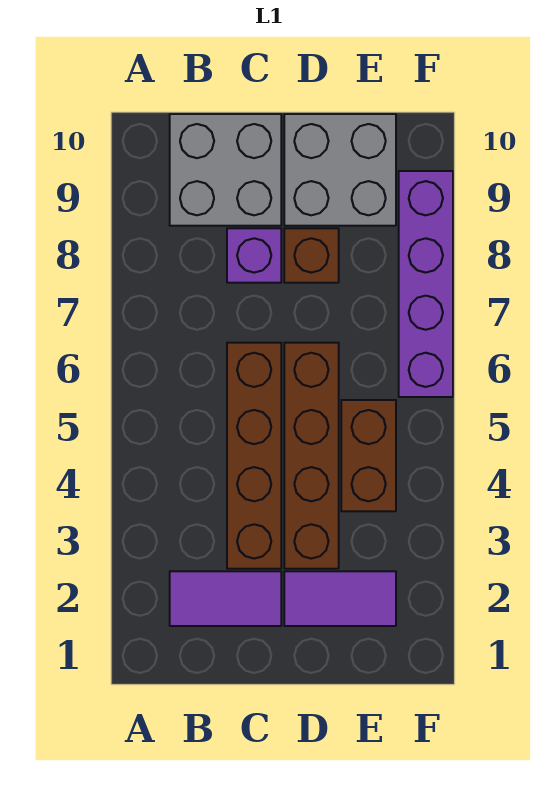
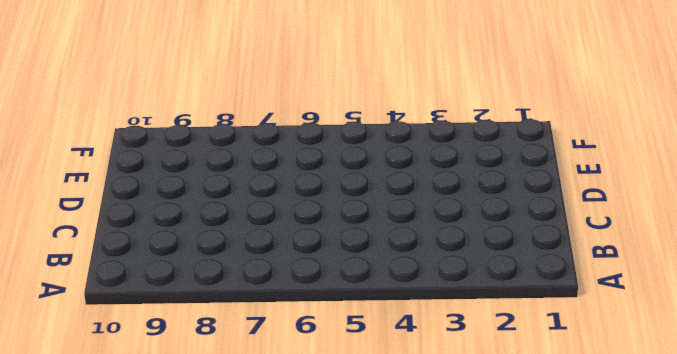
none -> purple 1x2 tile [170,571,281,626]
none -> grey 2x2 brick [170,114,281,226]

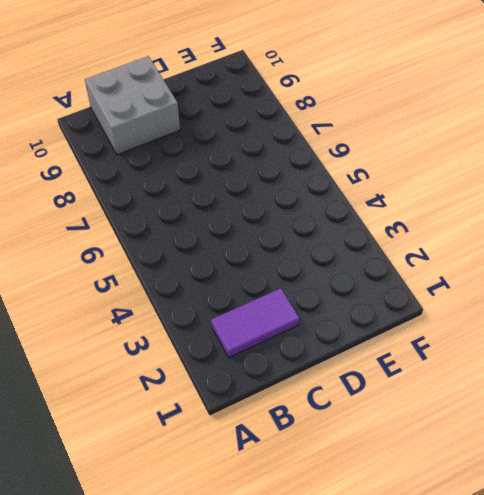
none -> brown 1x4 brick [227,343,281,569]
none -> purple 1x1 brick [227,228,281,283]

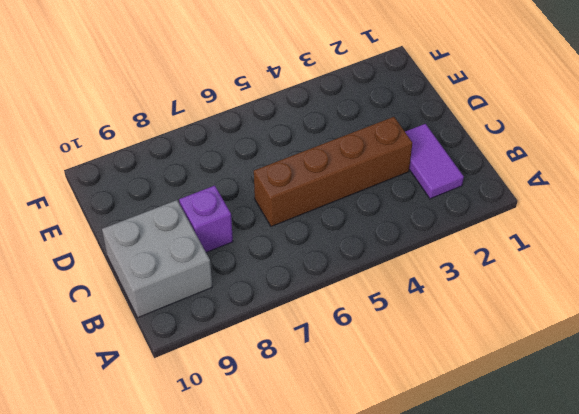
none -> purple 1x2 tile [284,571,396,626]
none -> brown 1x4 brick [284,343,339,569]

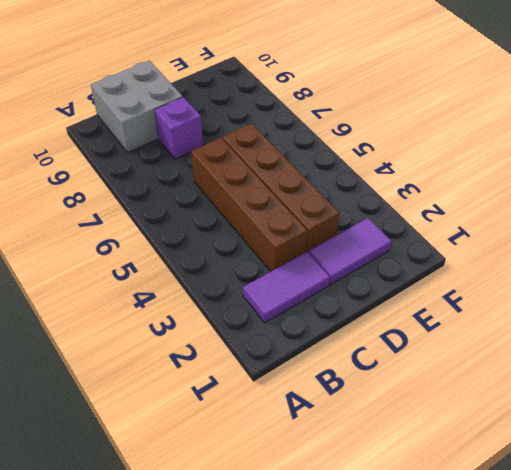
none -> brown 1x1 brick [284,228,339,283]
none -> grey 2x2 brick [284,114,396,226]

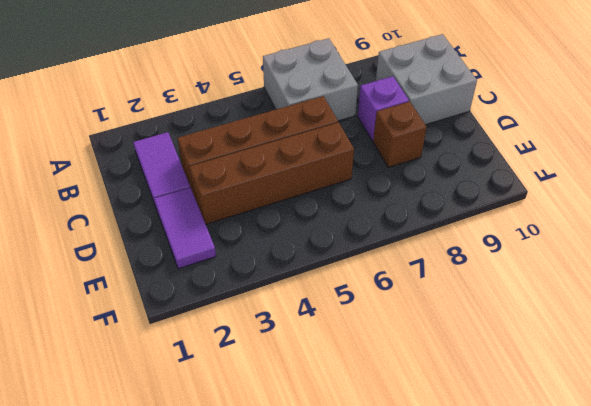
grey 2x2 brick [263,38,358,121] -> grey 2x2 brick moved to [284,114,396,226]
none -> brown 1x2 brick [341,400,396,511]
none -> purple 1x4 brick [399,171,453,397]

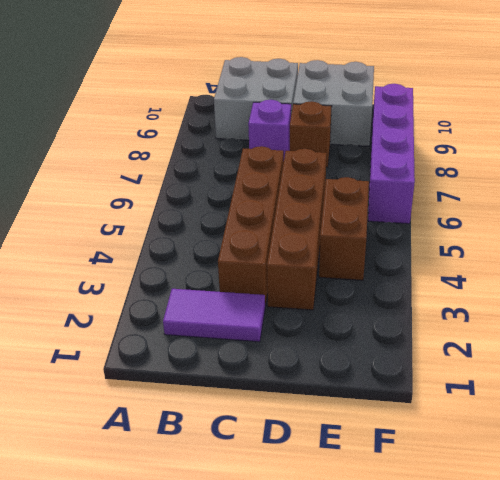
none -> purple 1x2 tile [284,571,396,626]

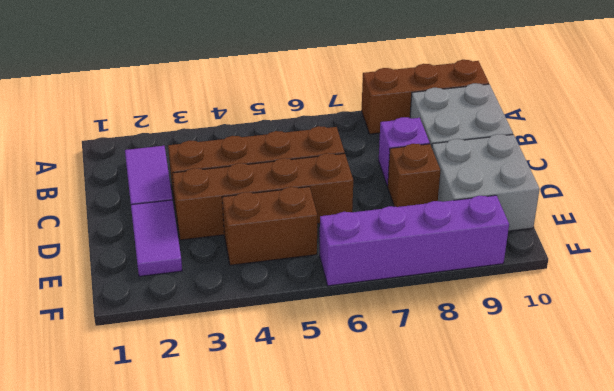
brown 1x3 brick [362,60,489,134] -> none

